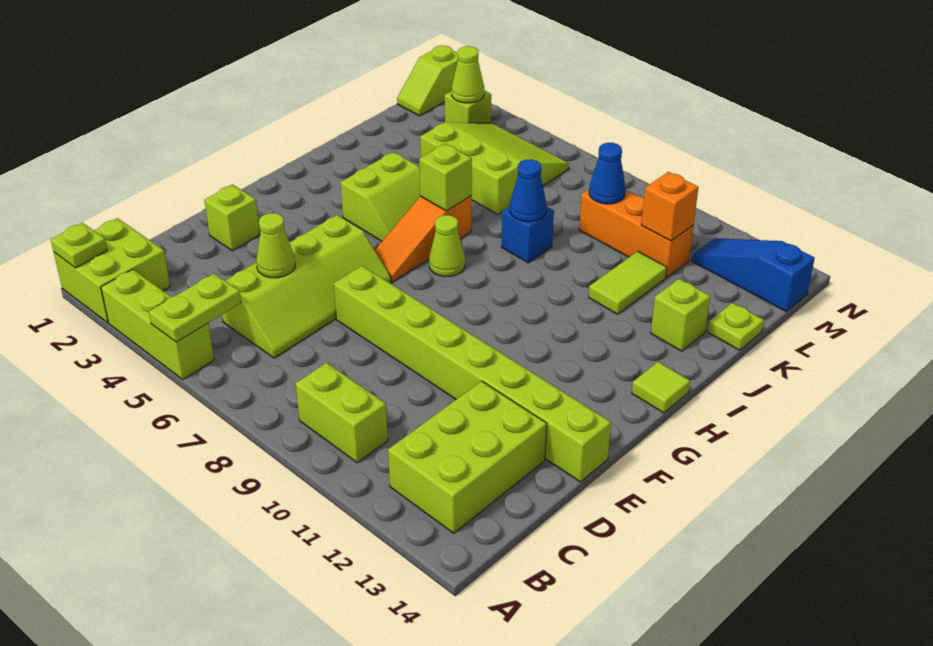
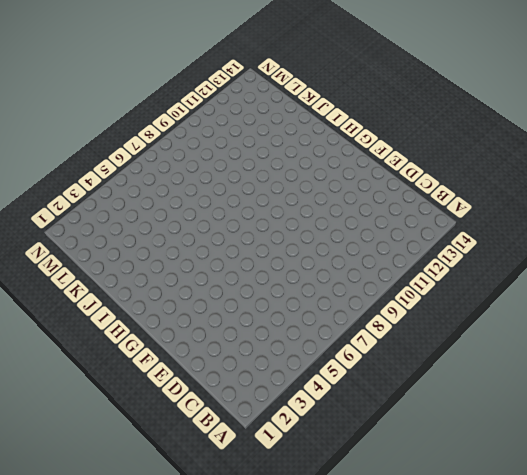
none -> lime 2x2 brick [54,218,170,323]
none -> lime 1x3 brick [101,269,214,379]
none -> lime 1x2 brick [296,363,388,463]

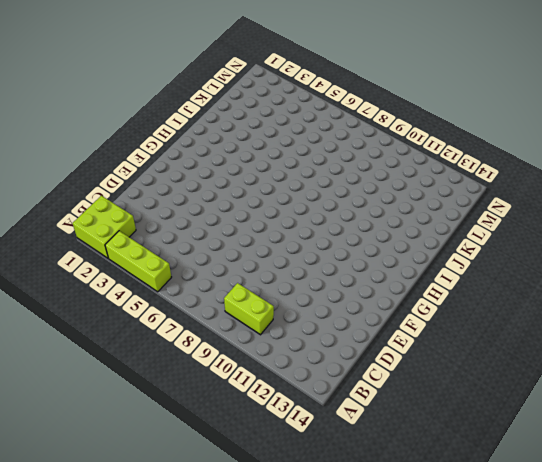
none -> lime 2x3 brick [388,381,547,533]
none -> lime 2x4 slope [222,215,391,358]
none -> lime 1x1 brick [204,184,260,251]

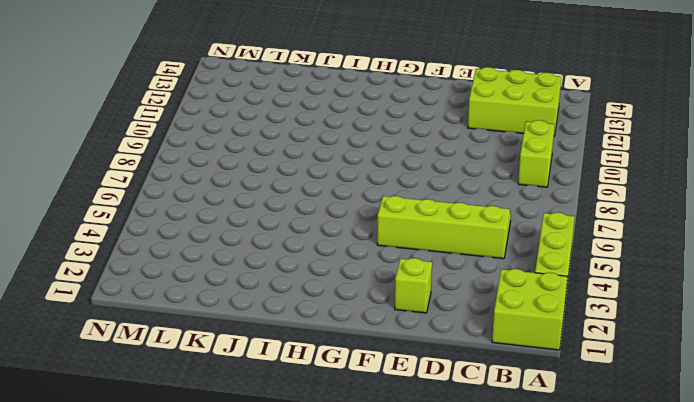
none -> lime 1x8 brick [334,266,611,482]
none -> orange 1x3 slope [375,196,472,282]
none -> lime 2x2 slope [341,152,420,241]

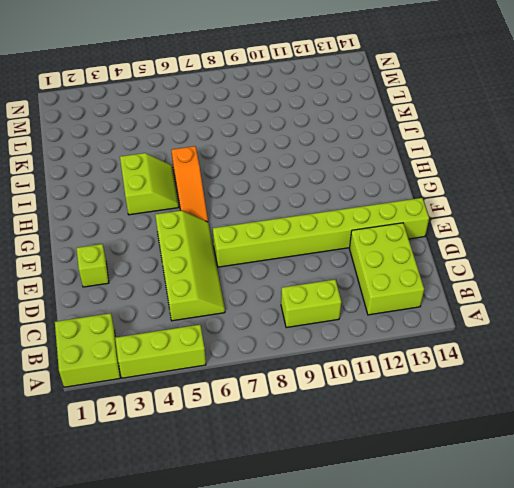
none -> lime 1x1 cone [429,215,465,277]
none -> lime 1x1 tile [632,362,690,413]
none -> blue 1x1 brick [501,207,554,263]

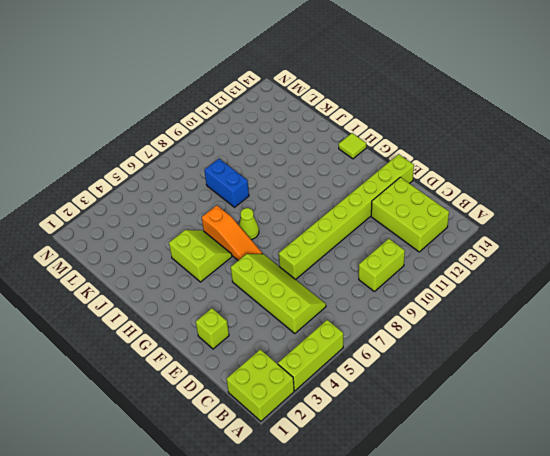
blue 1x2 brick [204,159,249,207] -> blue 1x1 brick [501,207,554,263]
none -> lime 1x2 tile [589,251,667,314]
none -> lime 1x1 brick [651,279,710,351]
none -> lime 3x3 slope [420,122,569,214]

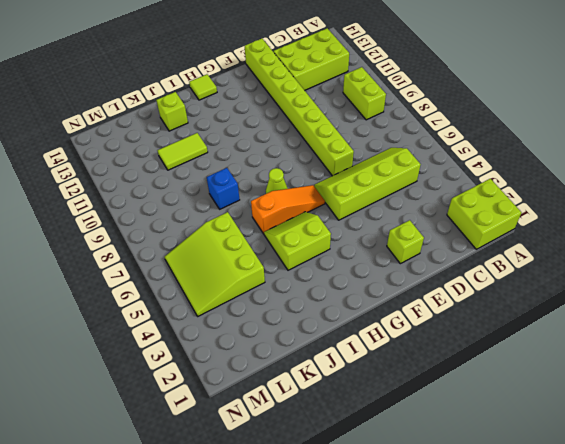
none -> lime 1x3 brick [101,269,214,379]
none -> lime 1x1 plate [708,303,764,350]
none -> orange 1x3 brick [579,189,694,278]

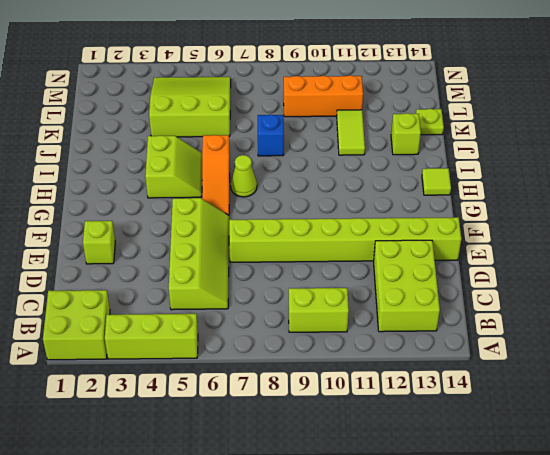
none -> lime 1x2 slope [397,46,458,116]
none -> lime 1x1 brick [445,91,491,123]
none -> blue 1x3 slope [692,238,815,311]

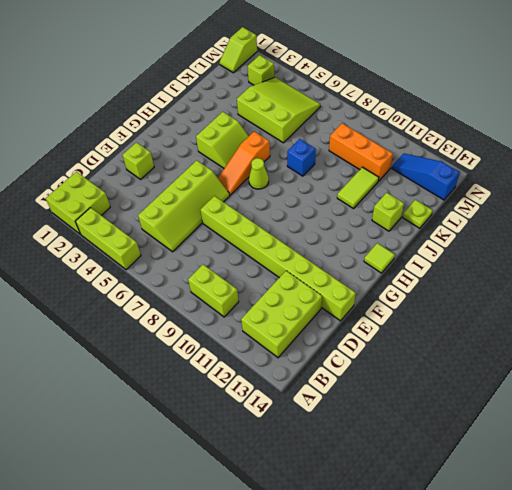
none -> lime 1x1 plate [51,223,107,268]
none -> lime 1x2 plate [149,274,241,342]
none -> lime 1x1 cone [256,213,295,278]

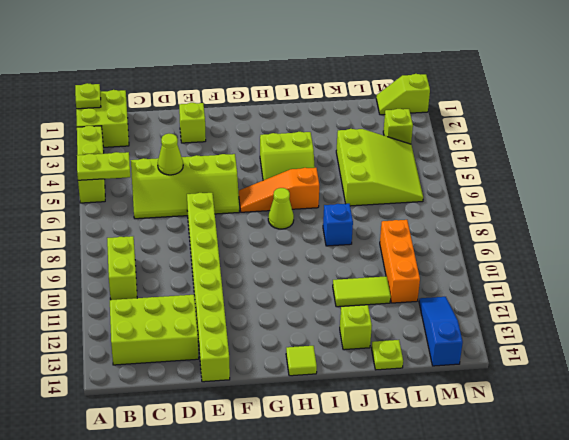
none -> lime 1x1 brick [419,144,472,211]
none -> blue 1x1 cone [510,159,547,222]
none -> blue 1x1 cone [589,143,626,204]

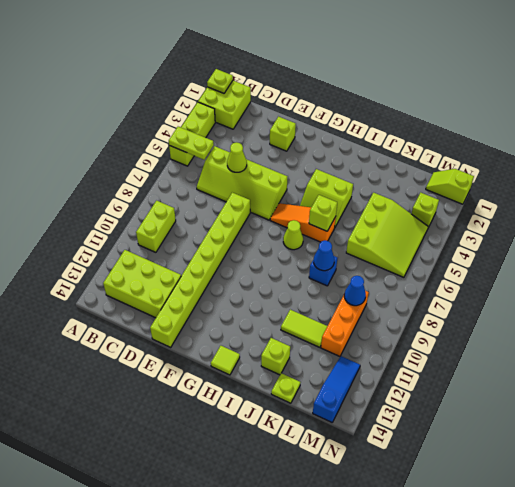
none -> orange 1x1 brick [641,172,698,241]
none -> lime 1x1 cone [452,46,484,103]

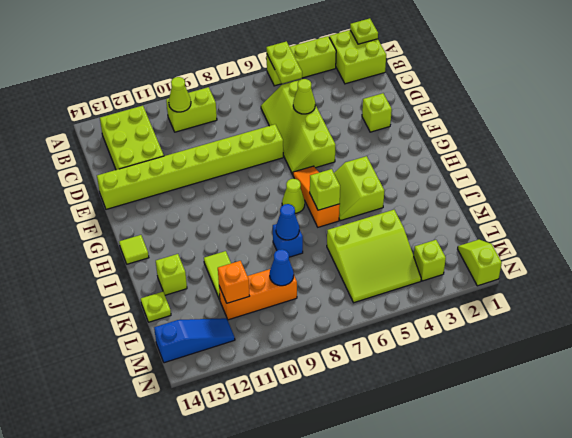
lime 1x1 cone [169,77,191,112] -> lime 1x1 cone moved to [452,46,484,103]

